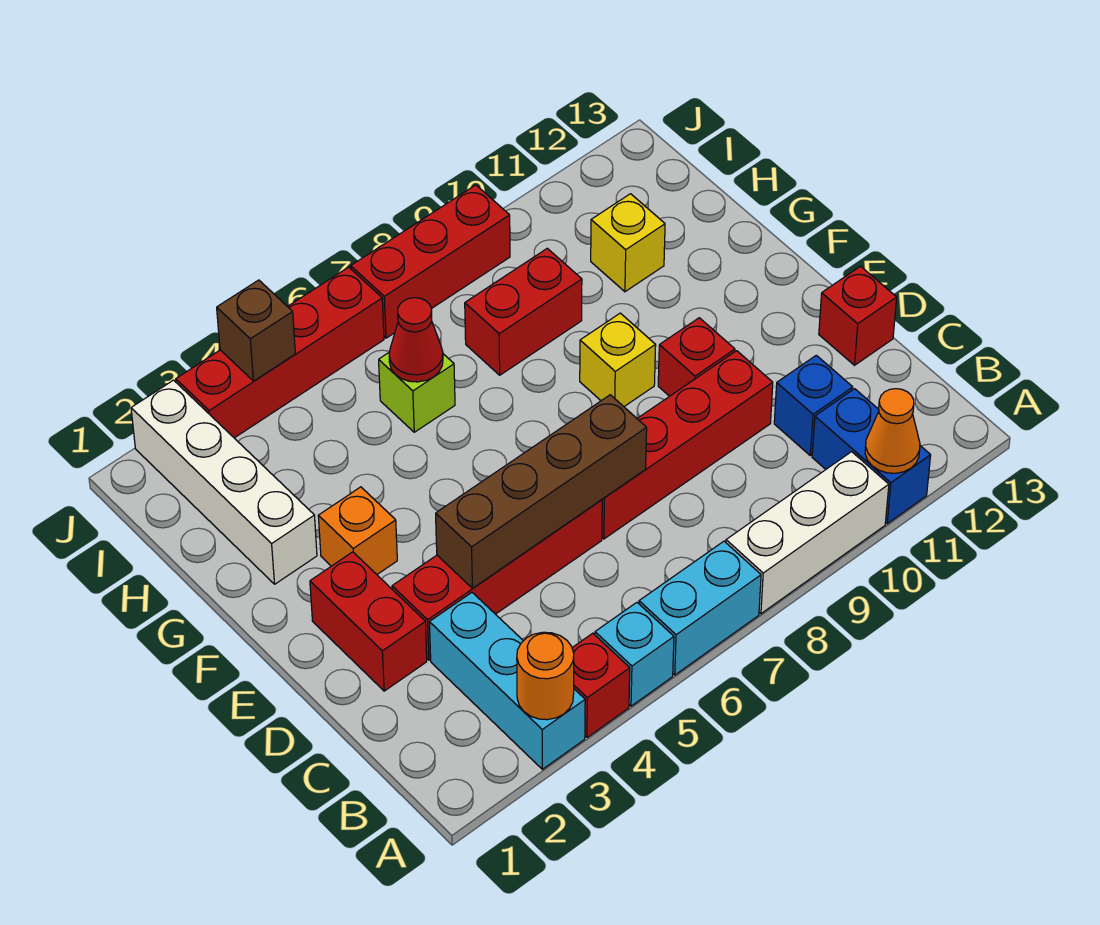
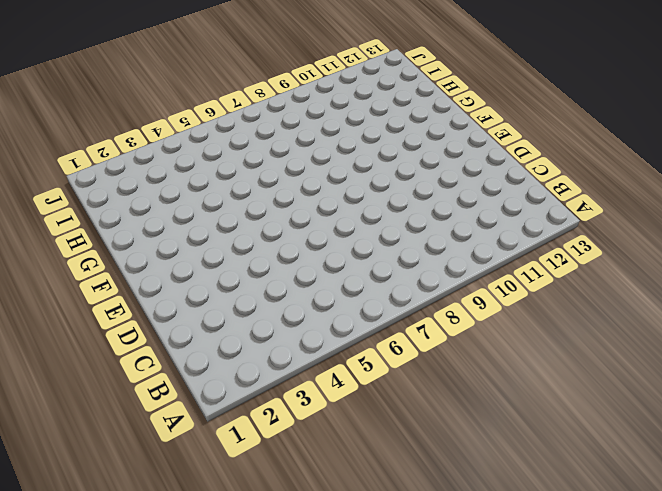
none -> cyan 1x3 brick [429,593,585,769]
none -> red 1x1 brick [572,633,630,737]
none -> cyan 1x1 brick [595,603,674,706]

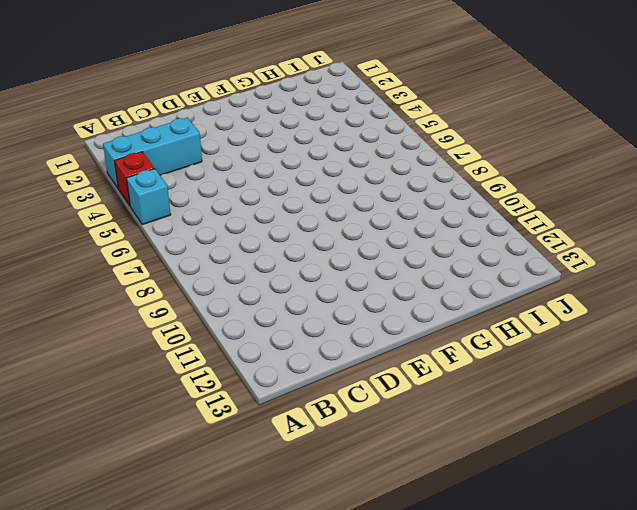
none -> cyan 1x2 brick [639,541,761,675]
none -> white 1x3 brick [726,452,889,614]
none -> blue 1x2 brick [812,389,931,524]

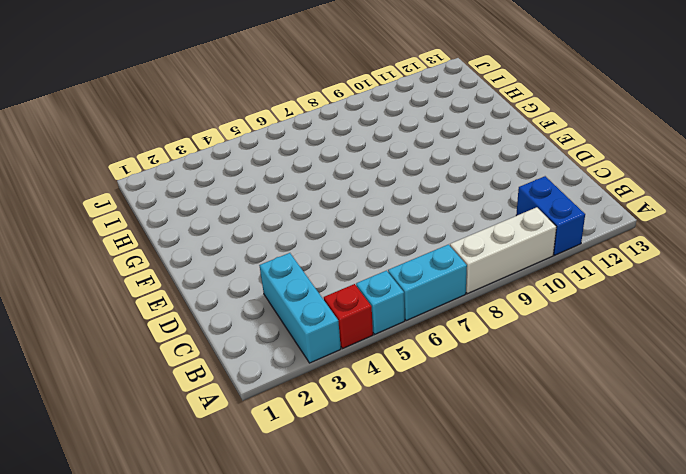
none -> blue 1x1 brick [774,355,853,456]
none -> red 1x2 brick [310,552,427,691]
none -> red 1x4 brick [392,500,602,660]

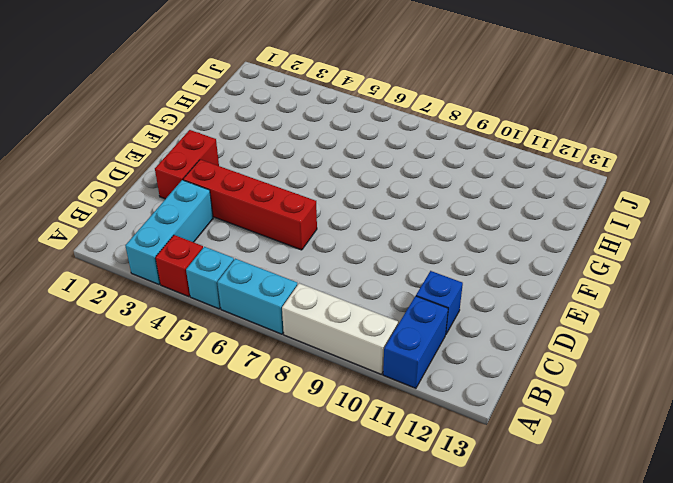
none -> red 1x4 brick [602,351,773,539]
none -> red 1x1 brick [819,266,897,365]
none -> red 1x1 brick [658,318,735,396]

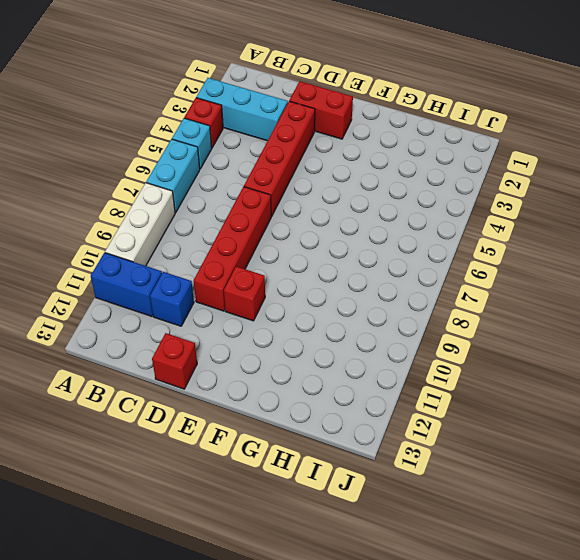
none -> orange 1x1 brick [318,487,397,574]
none -> yellow 1x1 brick [580,313,656,406]
none -> white 1x4 brick [131,380,317,584]

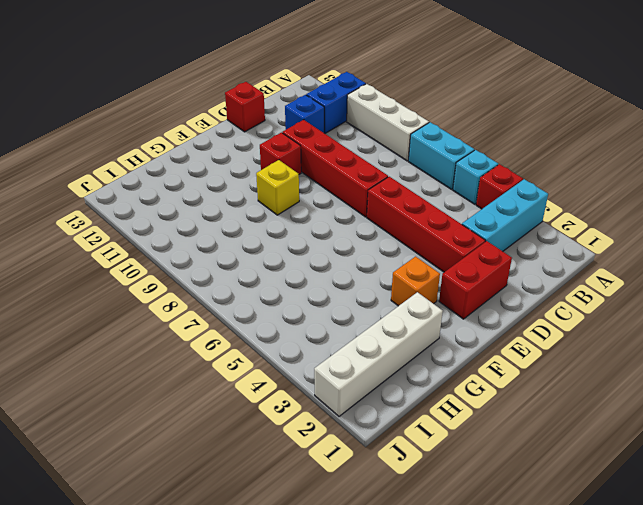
none -> lime 1x1 brick [379,352,455,432]
none -> red 1x2 brick [465,248,582,375]
none -> yellow 1x1 brick [591,194,665,292]

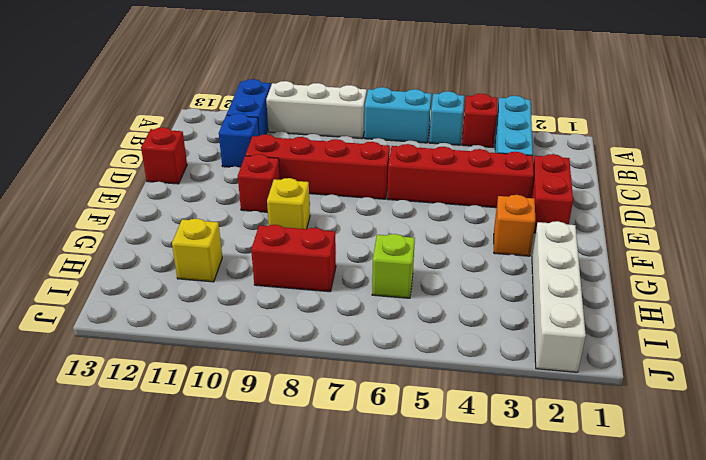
none -> red 1x4 brick [176,267,384,438]
none -> red 1x3 brick [351,185,510,338]
none -> orange 1x1 round brick [517,632,574,720]

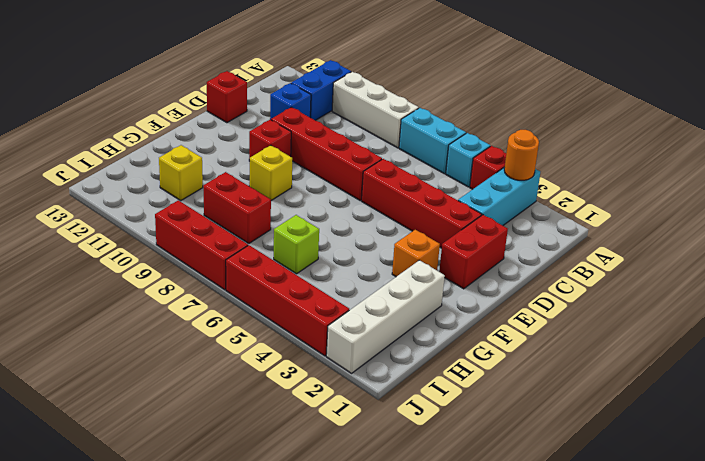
none -> orange 1x1 cone [865,389,920,473]
none -> brown 1x4 brick [436,395,647,588]
none -> red 1x1 cone [389,298,443,382]

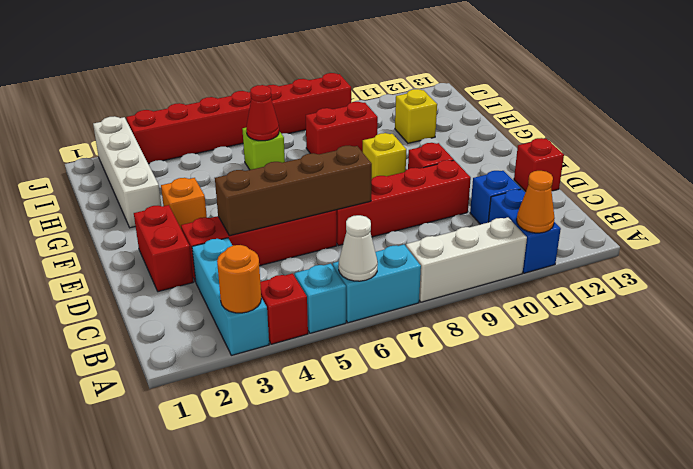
white 1x1 cone [339,215,378,281] -> none
none -> brown 1x1 brick [217,280,295,381]

